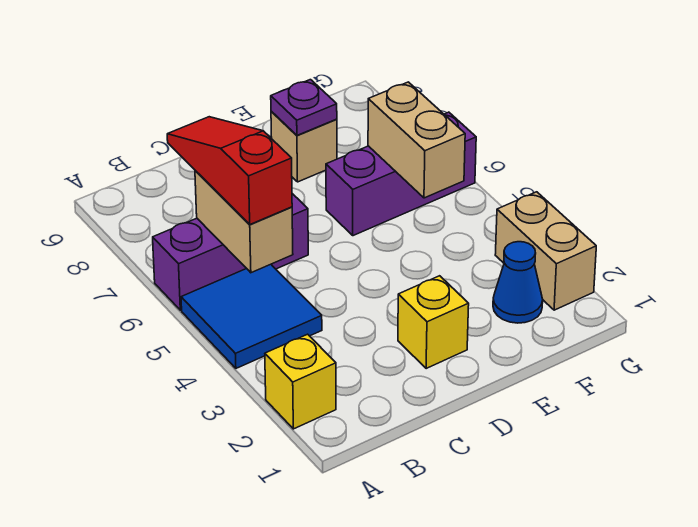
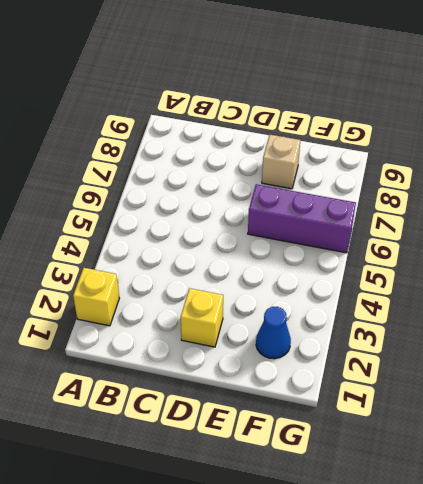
none -> blue 2x2 tile [181,264,322,368]
none -> purple 1x3 brick [153,194,308,310]
none -> tan 1x2 brick [495,192,596,310]

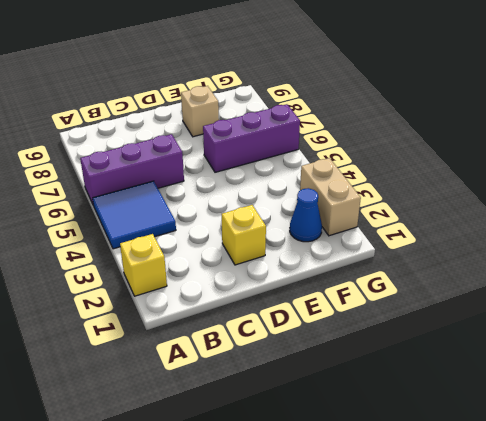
none -> tan 1x2 brick [195,171,293,273]
none -> purple 1x1 plate [271,80,337,135]
none -> tan 1x2 brick [368,82,465,198]

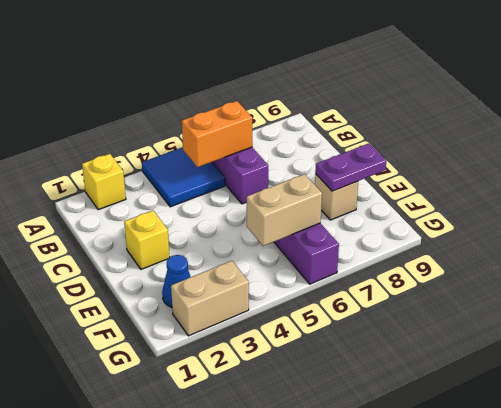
orange 1x2 brick [182,101,252,167] -> tan 1x2 brick [195,171,293,273]
purple 1x2 plate [315,143,387,191] -> purple 1x1 plate [271,80,337,135]
none -> red 1x3 slope [167,117,292,224]

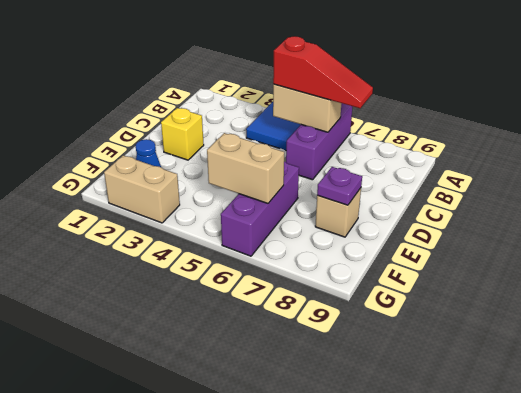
none -> yellow 1x1 brick [265,334,336,429]

